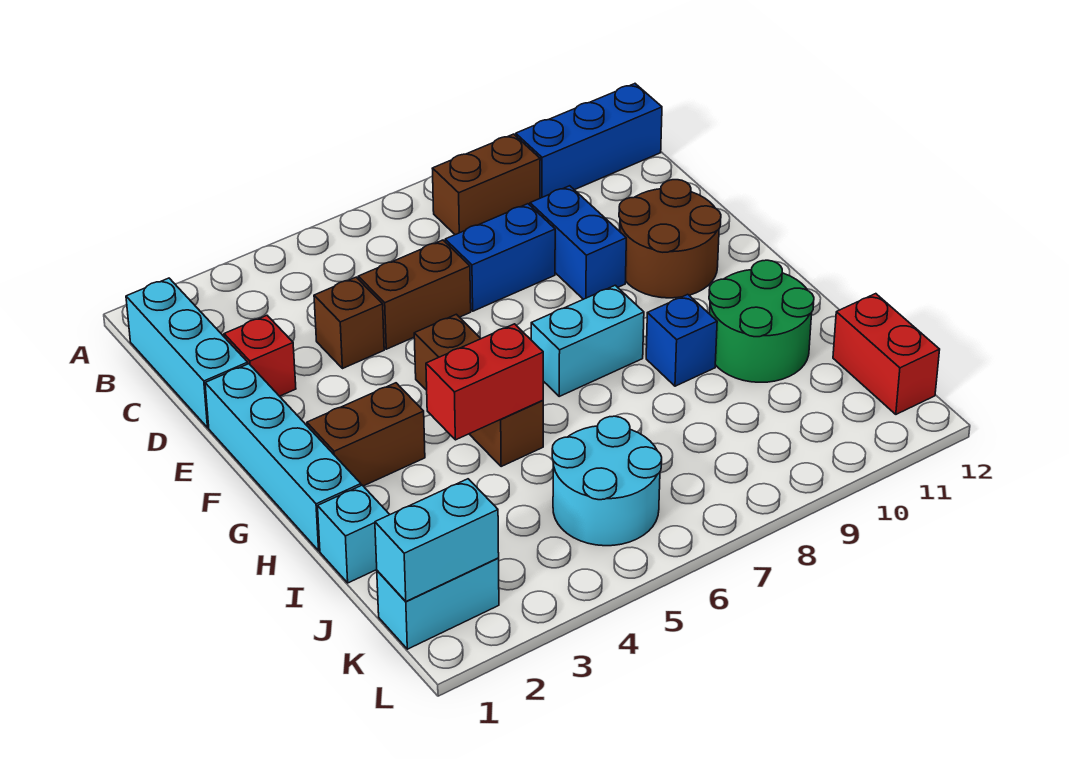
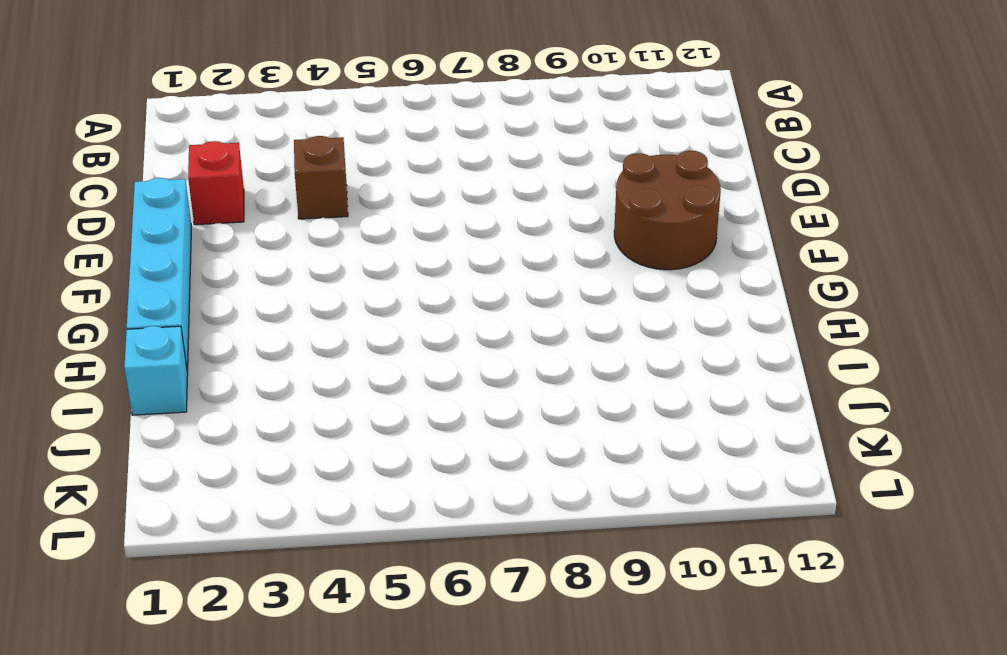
none -> cyan 1x3 brick [126,278,248,428]
none -> brown 1x2 brick [432,134,540,235]
none -> blue 1x3 brick [516,84,662,198]

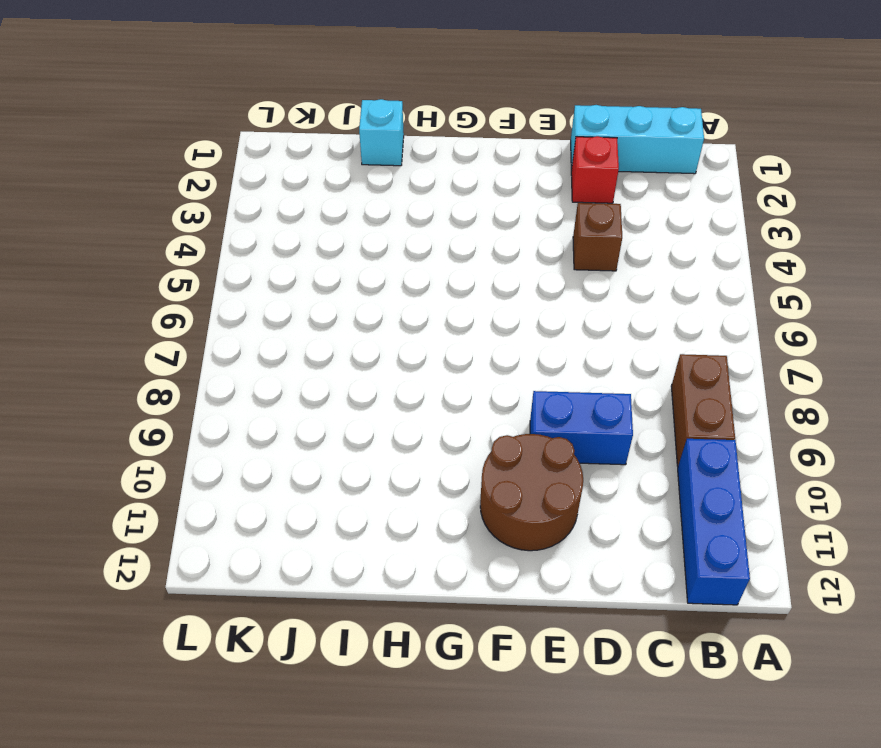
none -> brown 1x2 brick [358,240,471,349]
none -> blue 1x2 brick [445,204,555,311]
none -> cyan 1x4 brick [205,364,361,551]

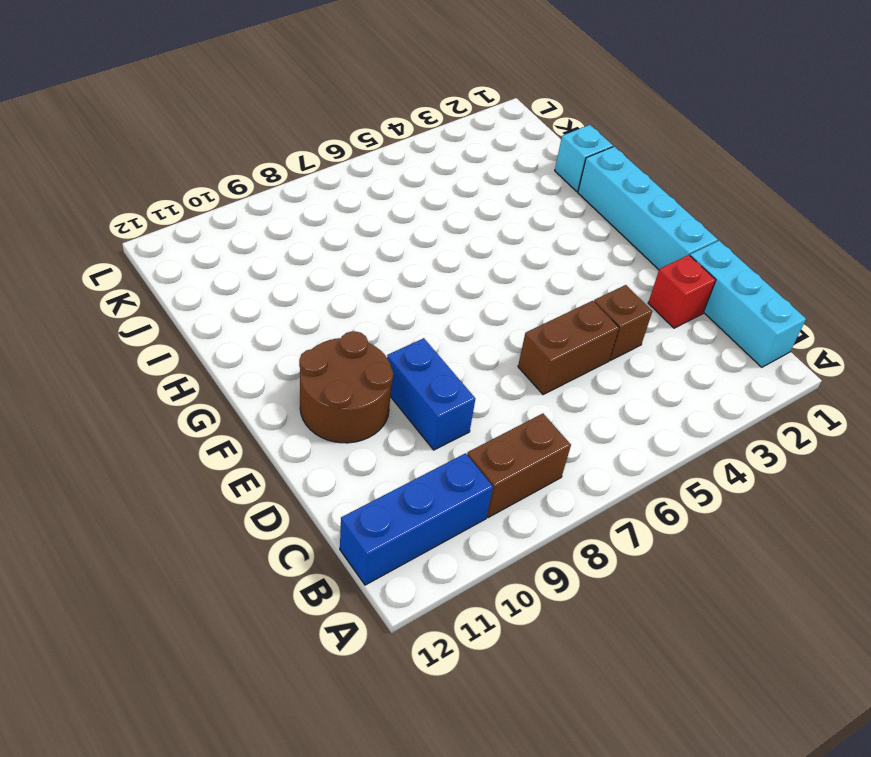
none -> blue 1x2 brick [445,204,555,311]
none -> brown 1x3 brick [414,314,543,467]
none -> brown 1x2 brick [307,383,425,486]

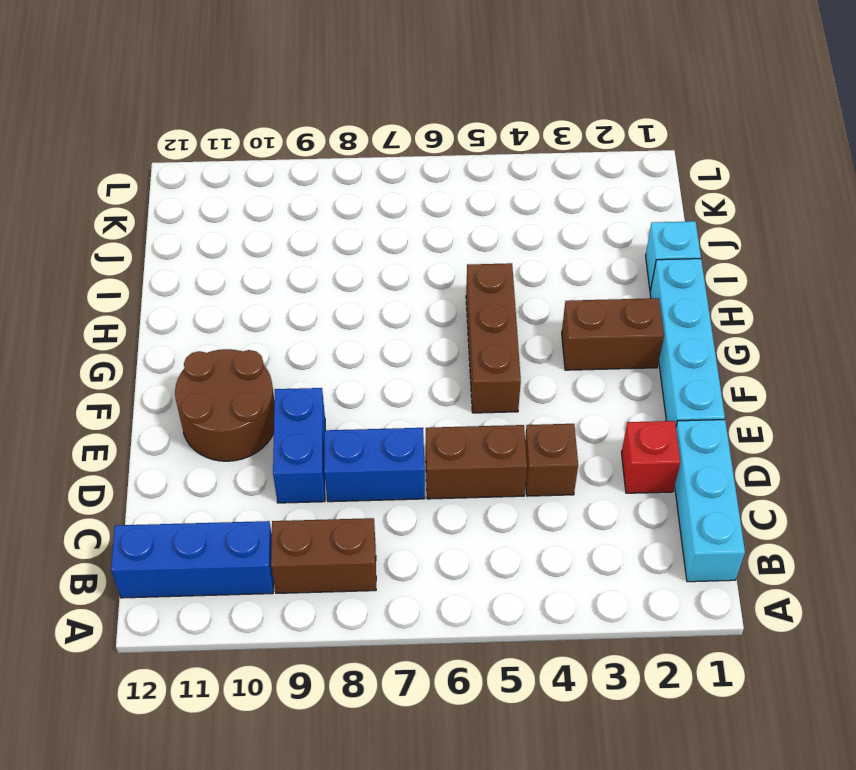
none -> cyan 1x2 brick [531,285,644,396]
none -> blue 1x1 brick [646,294,717,386]
none -> green 2x2 round brick [709,260,814,382]

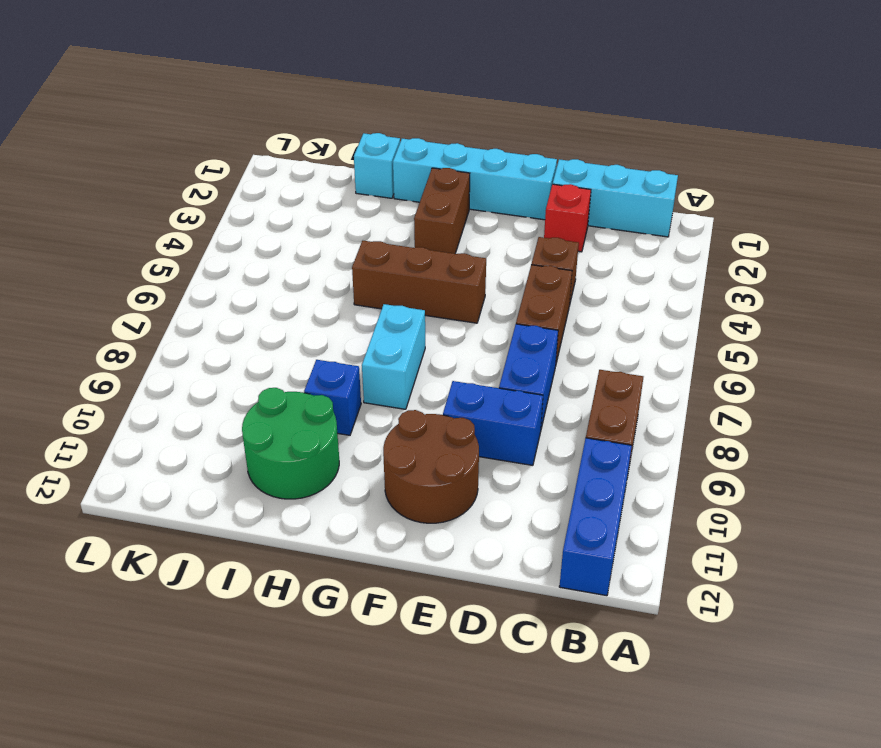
none -> cyan 2x2 round brick [552,416,662,546]
none -> red 1x2 brick [833,294,940,414]
none -> cyan 1x2 brick [377,558,499,649]

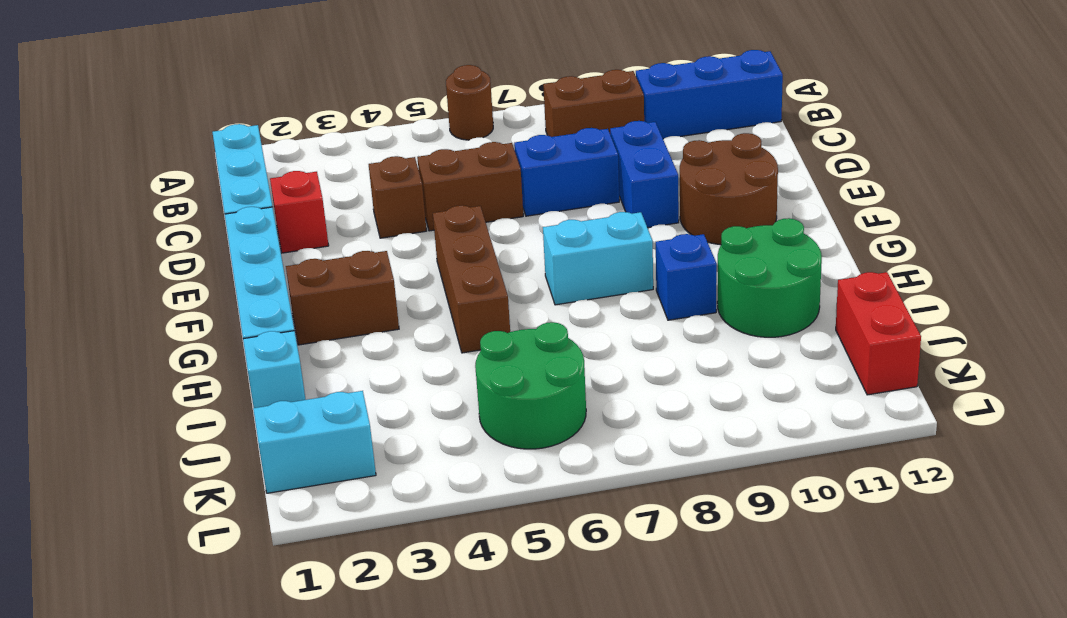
brown 1x1 round brick [446,65,493,140] -> none
green 2x2 round brick [475,322,586,449] -> cyan 2x2 round brick [552,416,662,546]
none -> red 1x2 brick [426,324,543,440]
none -> cyan 1x2 brick [375,479,499,601]

